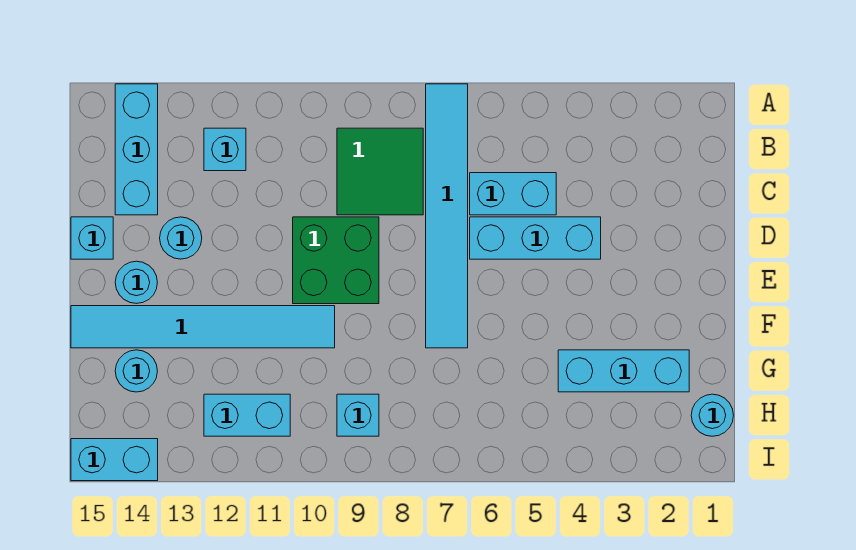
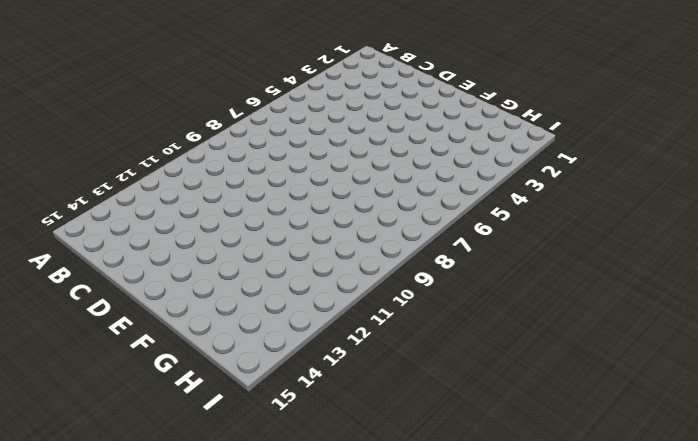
none -> cyan 1x6 tile [426,84,468,348]
none -> cyan 1x3 brick [115,84,158,215]
none -> green 2x2 tile [337,128,423,215]

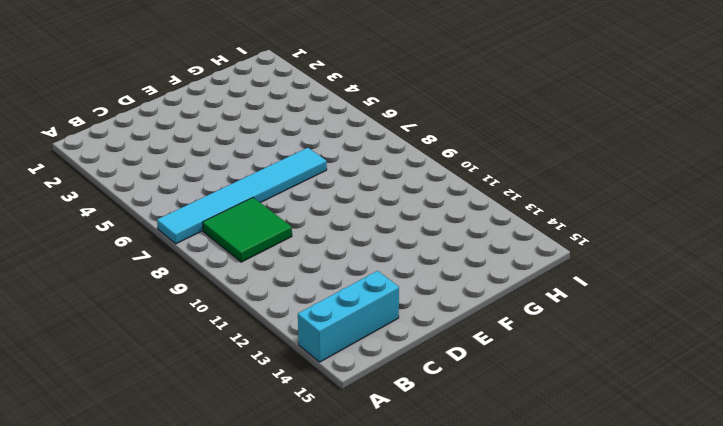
none -> cyan 1x1 brick [204,128,246,171]
none -> cyan 1x2 brick [470,173,556,215]
none -> cyan 1x3 brick [470,217,601,259]

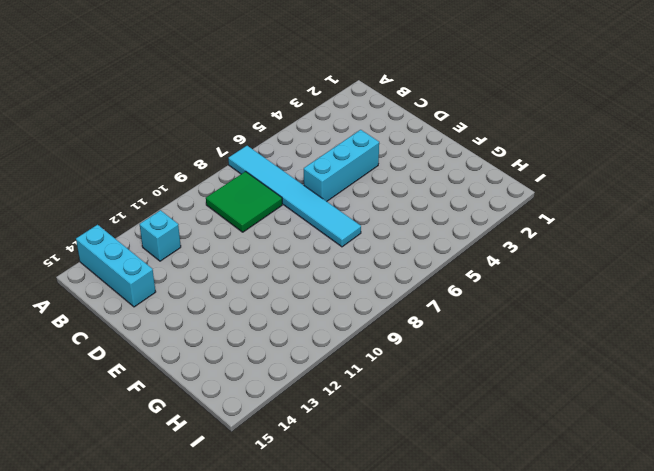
none -> cyan 1x2 brick [470,173,556,215]
none -> green 2x2 brick [293,217,379,304]
none -> cyan 1x1 round brick [160,217,202,259]

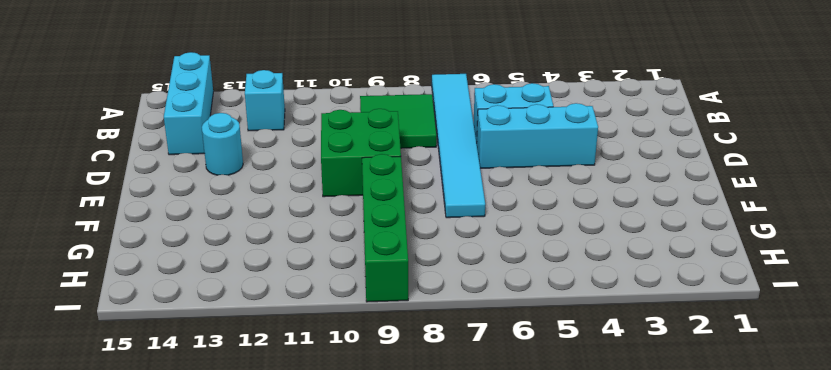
green 1x4 brick [362,154,408,302] -> cyan 1x1 brick [337,394,379,436]
none -> cyan 1x1 brick [71,217,113,259]
none -> cyan 1x1 round brick [115,261,157,303]
none -> cyan 1x6 tile [71,306,335,348]

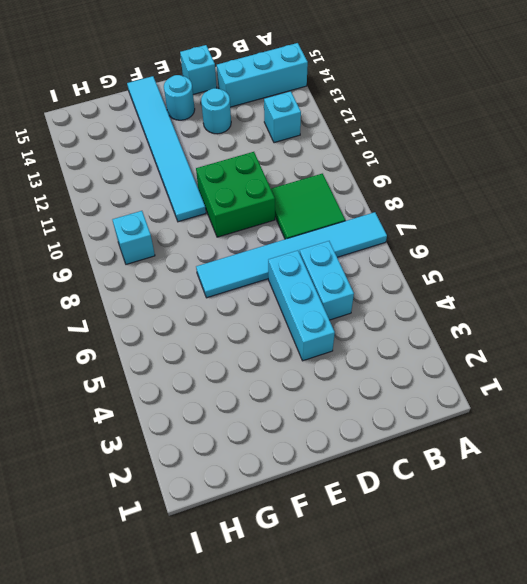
none -> cyan 1x3 brick [558,350,689,392]
none -> cyan 1x1 round brick [115,350,157,392]
none -> cyan 1x1 round brick [691,394,734,436]

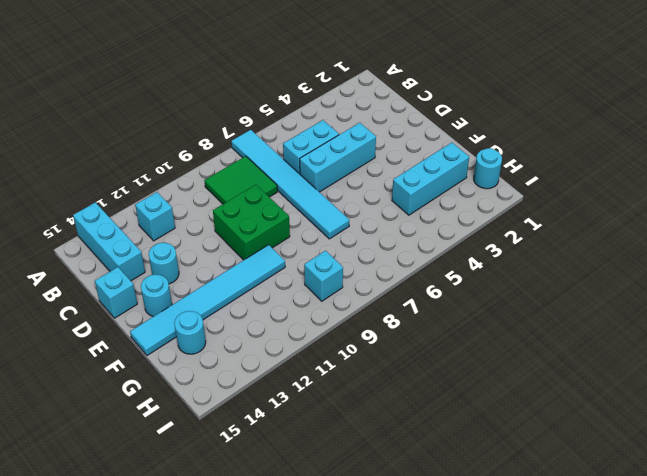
none -> cyan 1x2 brick [204,394,290,436]
none -> cyan 1x2 brick [71,439,158,481]

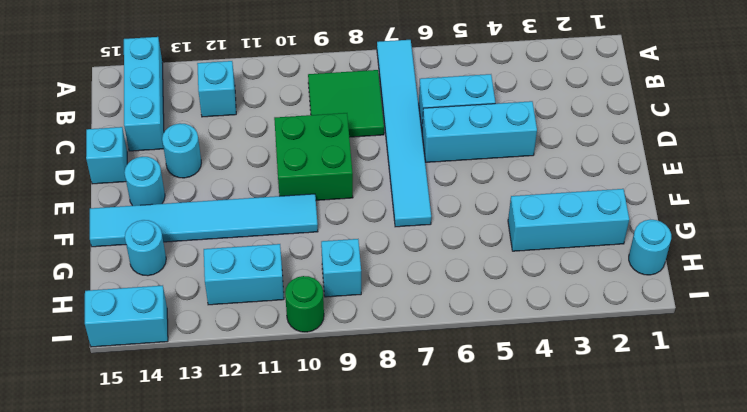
green 1x1 round brick [285,276,324,332] -> none

